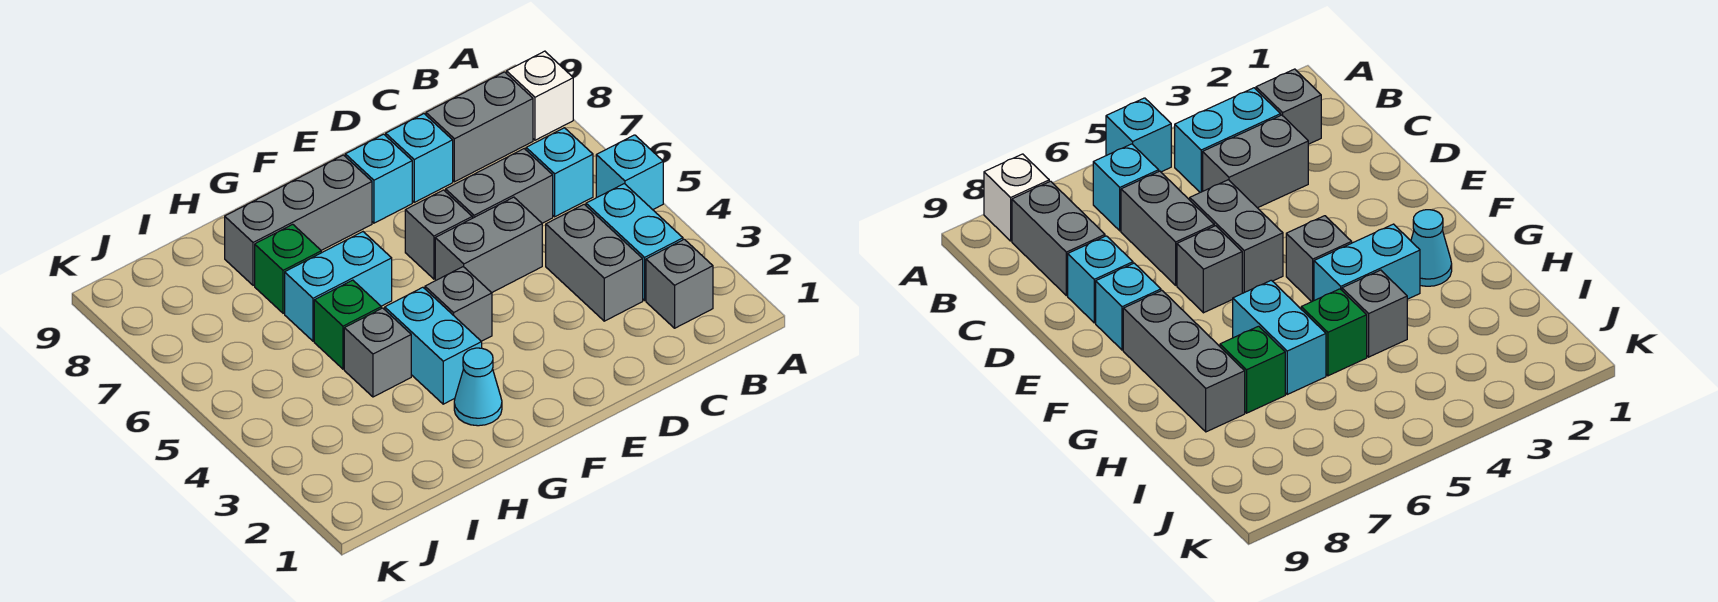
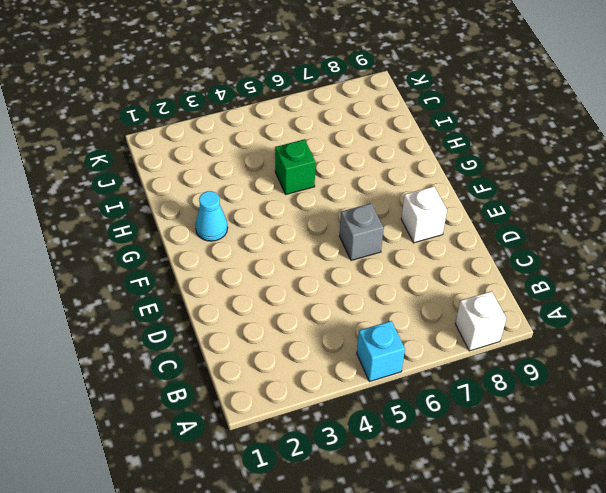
white 1x1 brick [401,186,447,243] -> cyan 1x1 brick [345,134,412,223]
none -> grey 1x1 brick [646,239,713,328]
none -> cyan 1x2 brick [586,184,683,300]
none -> cyan 1x1 brick [526,128,593,217]

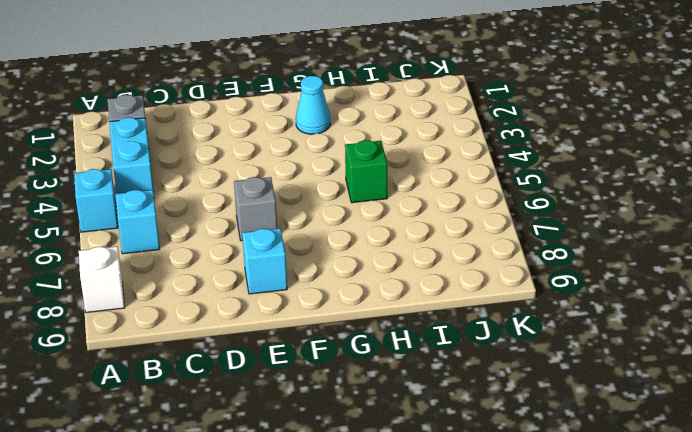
none -> grey 1x2 brick [426,72,533,182]
none -> grey 1x2 brick [546,204,643,321]
none -> grey 1x2 brick [446,149,553,223]

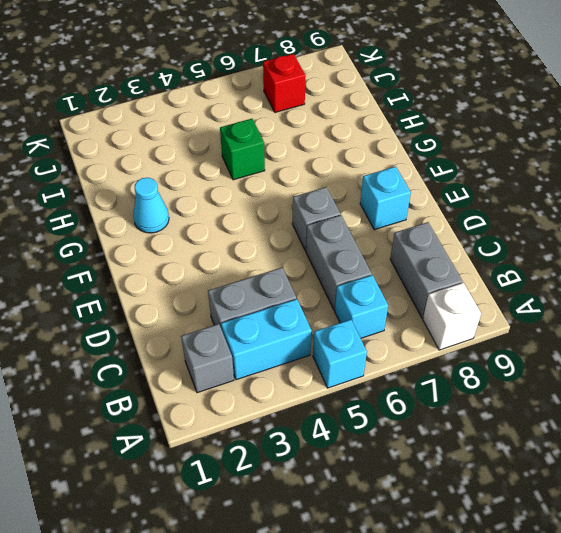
red 1x1 brick [263,54,306,112] -> none
none -> grey 1x2 brick [435,197,542,293]
none -> cyan 1x1 brick [386,114,453,202]
none -> grey 1x1 brick [425,267,492,341]

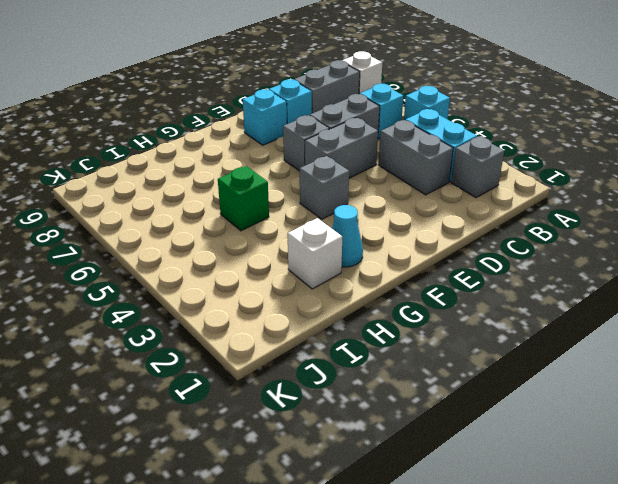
white 1x1 brick [288,218,342,289] -> none
none -> grey 1x3 brick [225,155,372,285]
none -> cyan 1x2 brick [385,287,482,404]
none -> cyan 1x2 brick [285,232,392,341]

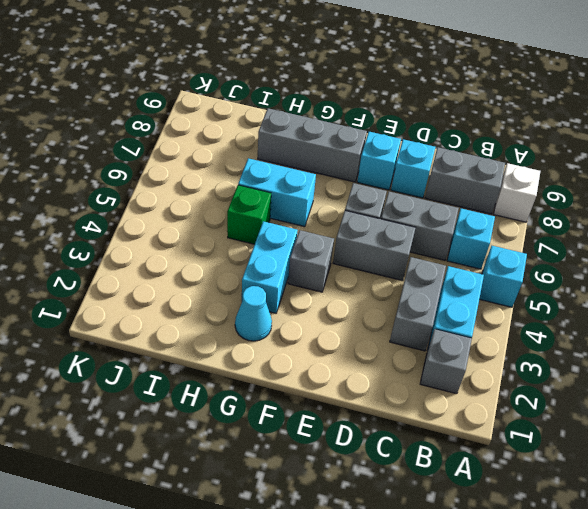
none -> grey 1x1 brick [344,308,411,397]
none -> green 1x1 brick [255,224,321,313]

